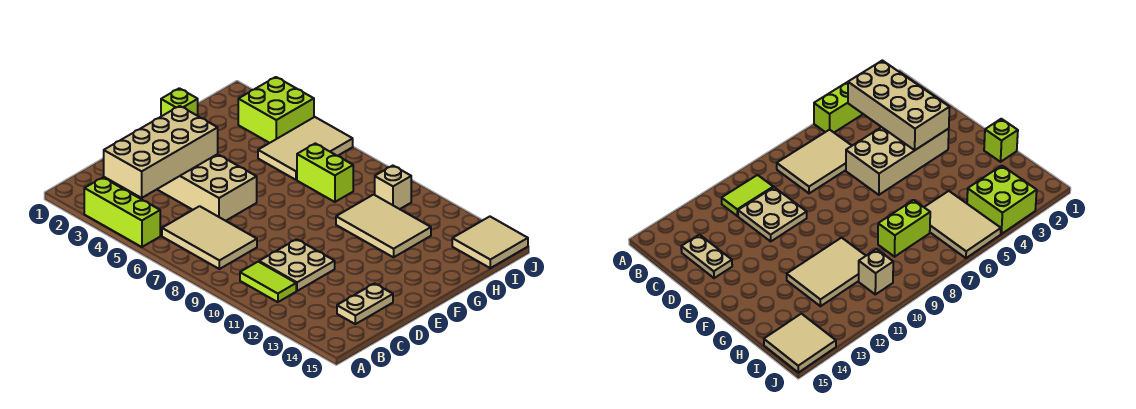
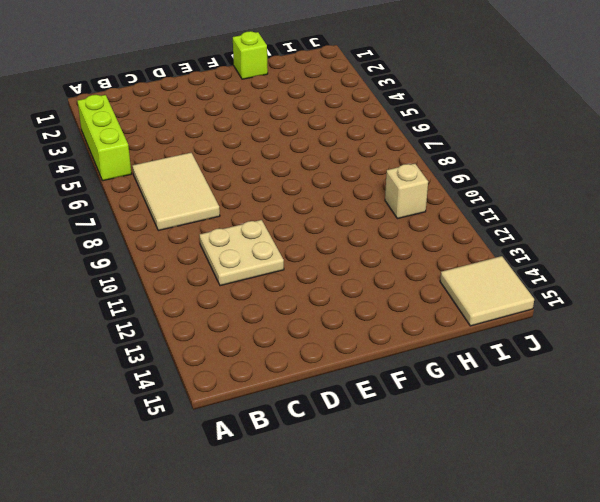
none -> lime 1x2 tile [240,262,296,302]
none -> tan 1x2 plate [337,284,393,324]
none -> tan 2x4 brick [157,154,257,221]

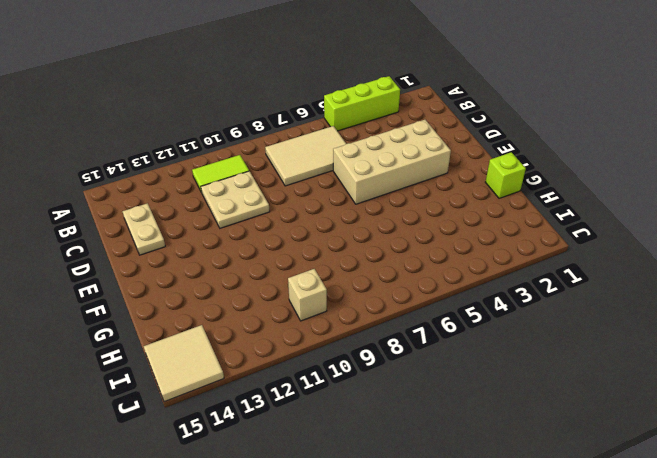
none -> tan 2x3 tile [336,195,431,257]
none -> tan 2x3 tile [258,117,353,180]
none -> lime 1x2 brick [297,143,353,202]

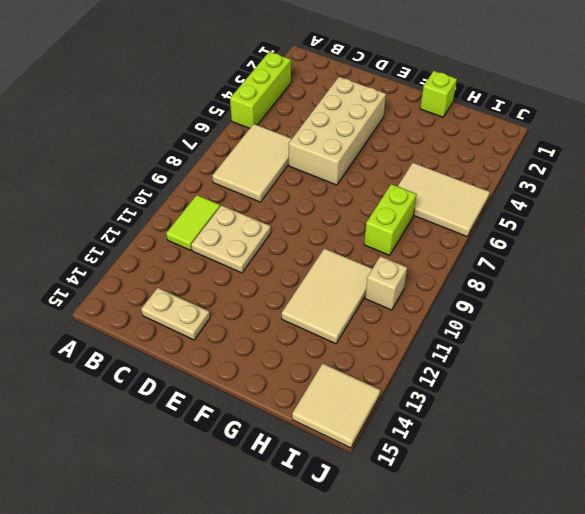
none -> lime 2x2 brick [238,77,314,143]
none -> tan 2x4 brick [104,106,218,198]

